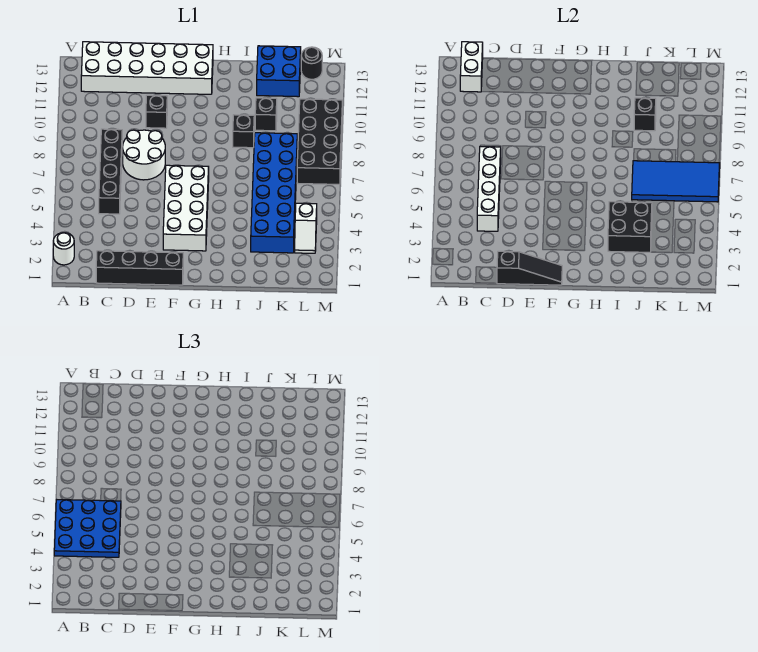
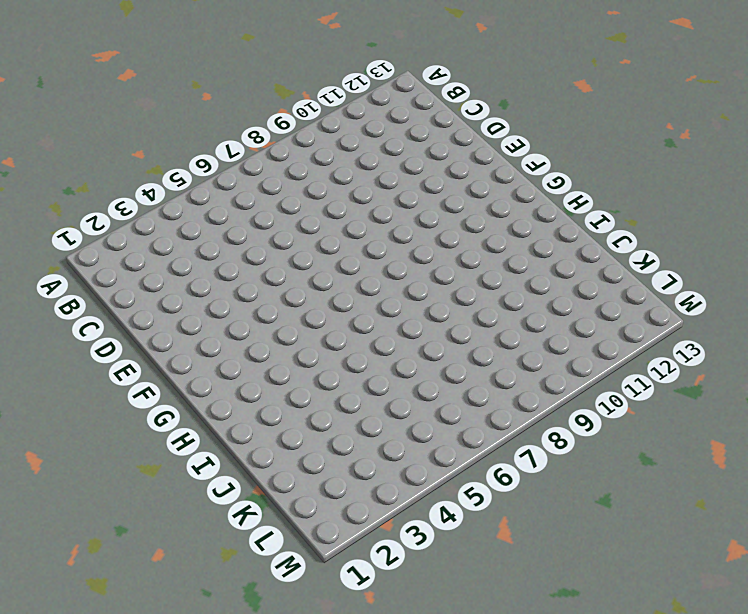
none -> white 1x1 round brick [53,233,74,265]
none -> white 2x6 brick [81,42,213,94]
none -> black 1x4 brick [96,251,183,285]

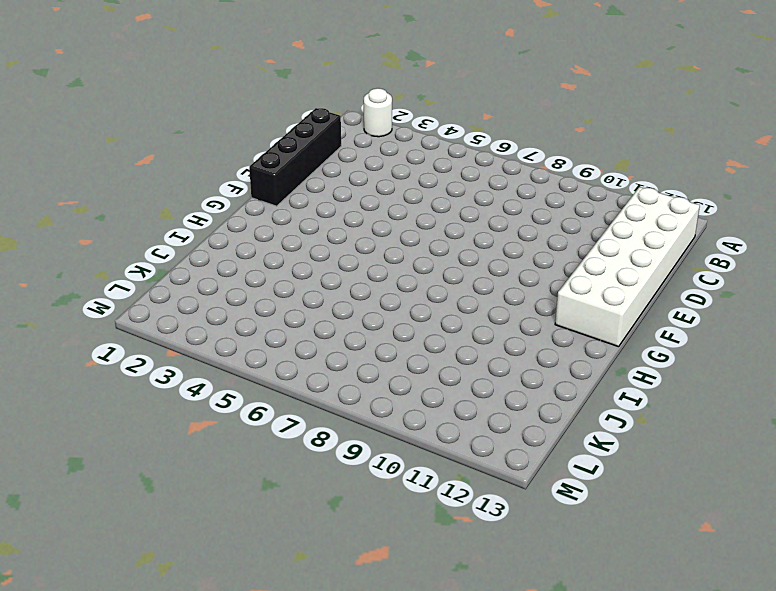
none -> black 1x4 brick [99,129,122,214]
none -> white 2x2 round brick [123,130,165,180]
none -> black 1x1 brick [146,95,167,128]

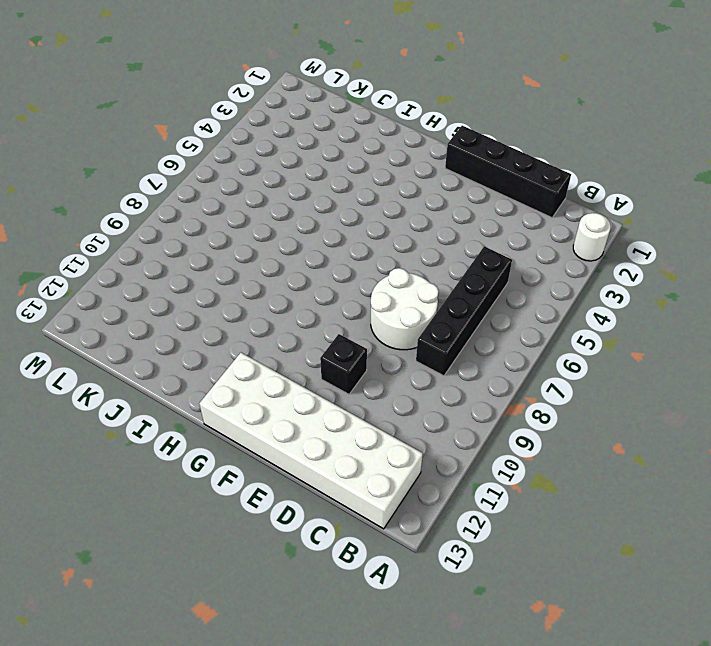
none -> white 2x4 brick [163,165,209,251]
none -> black 1x1 brick [233,115,254,148]
none -> blue 2x6 brick [251,133,297,253]

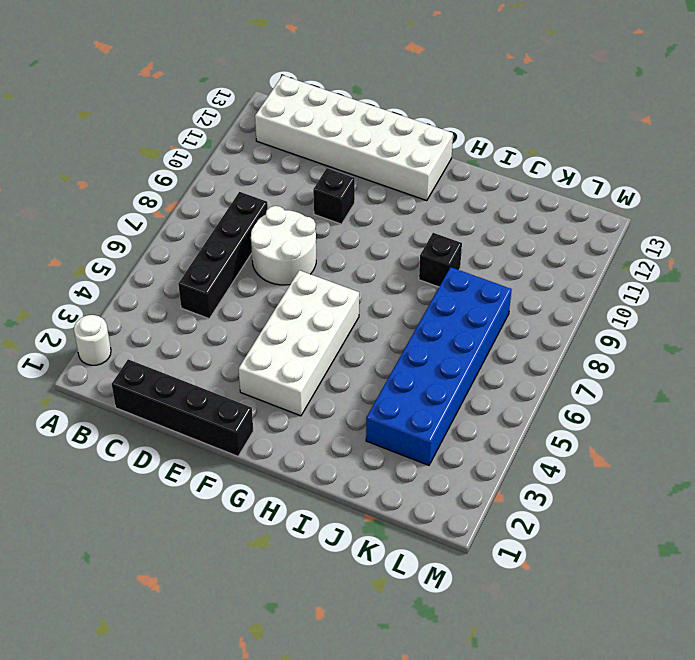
none -> black 1x1 brick [255,98,277,131]
none -> blue 2x2 brick [257,46,301,97]
none -> white 1x2 slope [295,203,317,253]

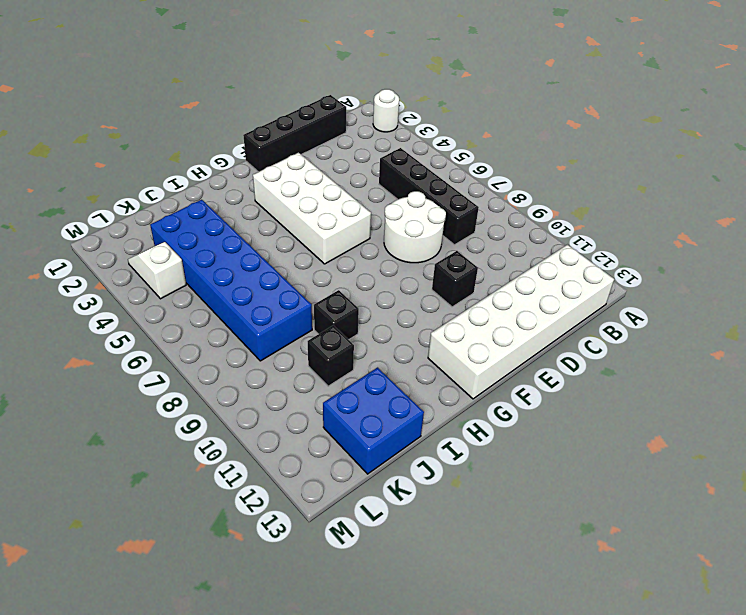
none -> black 2x4 brick [297,99,342,184]
none -> black 1x1 round brick [301,47,322,79]
none -> white 1x2 brick [460,42,483,92]

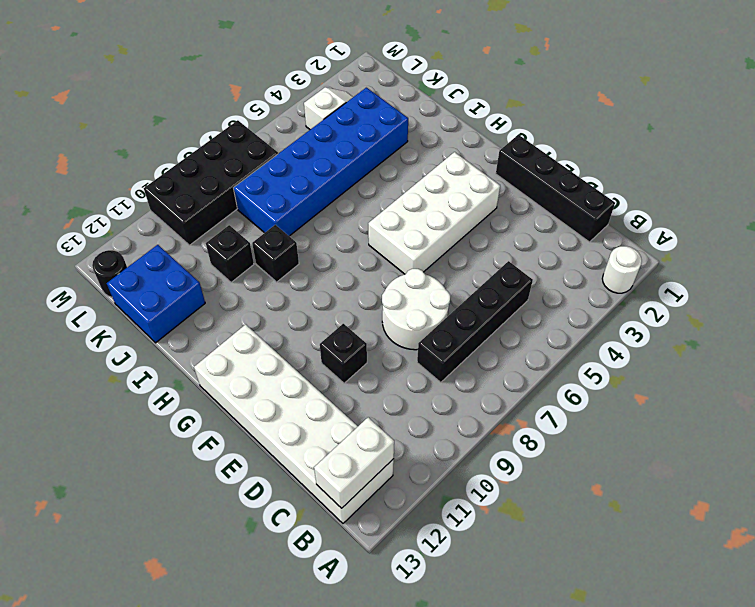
none -> white 1x4 brick [477,146,501,231]
none -> black 1x3 slope [497,251,562,285]
none -> black 2x2 brick [608,202,652,252]

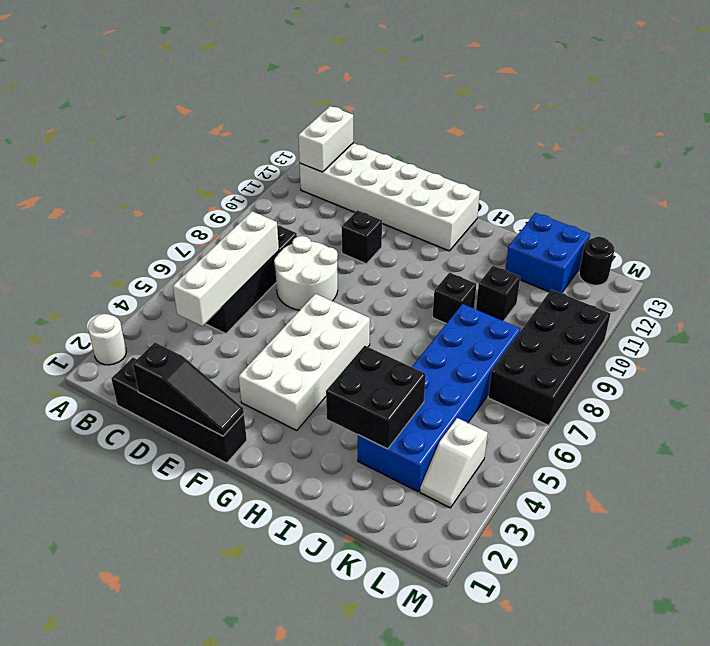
none -> blue 2x4 tile [632,161,720,202]
none -> black 1x1 brick [634,98,656,131]
none -> blue 3x3 plate [54,500,121,557]

